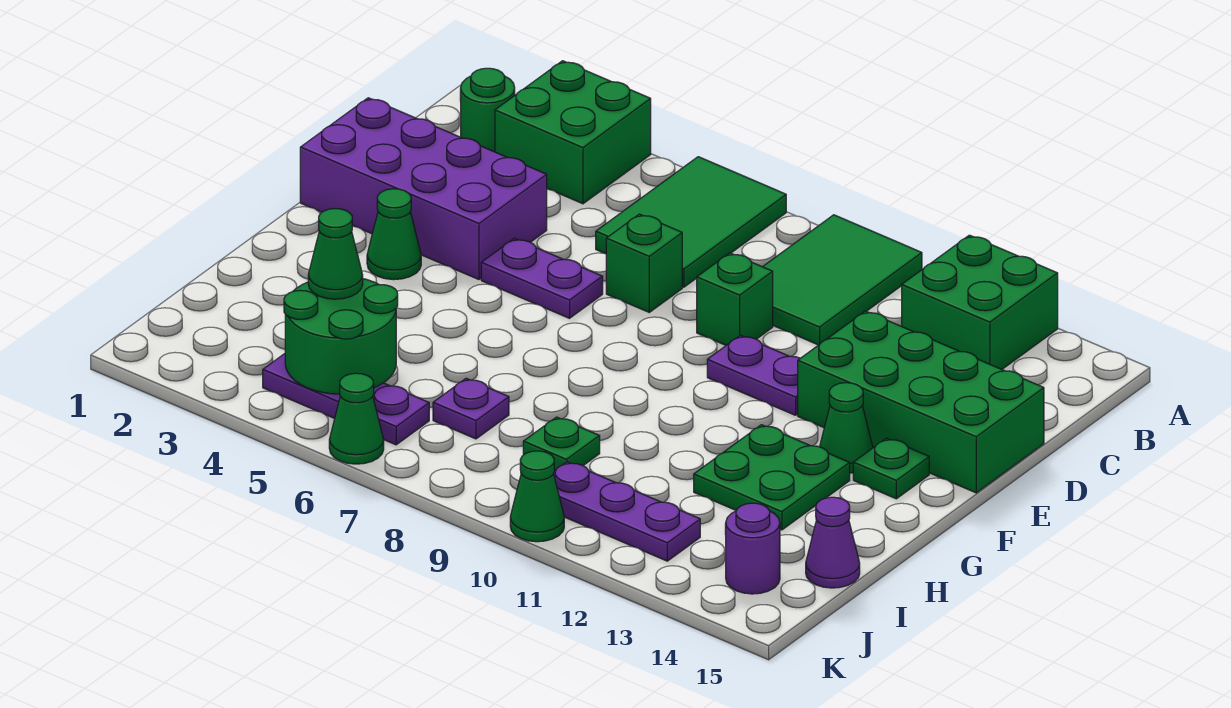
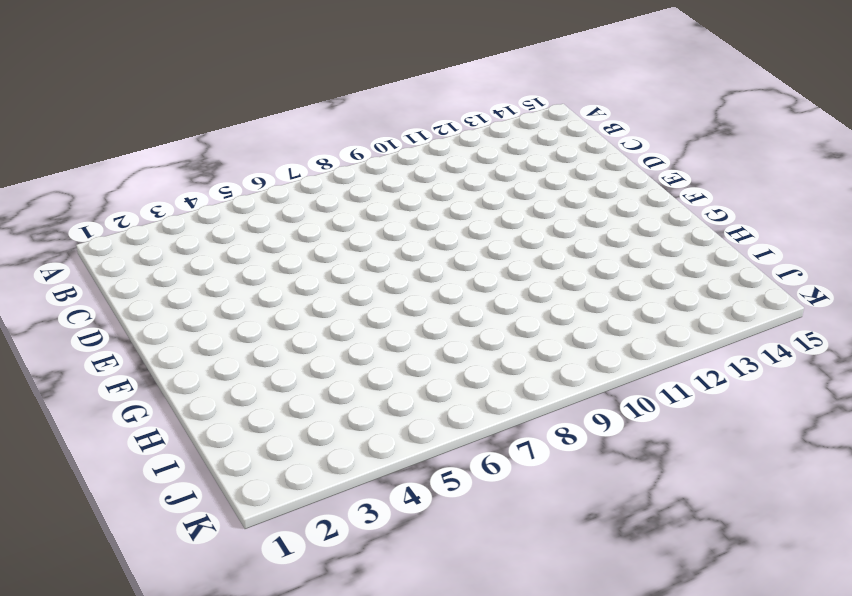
none -> green 2x2 brick [495,61,651,204]
none -> green 2x3 tile [596,157,786,287]
none -> green 2x3 tile [763,215,922,345]

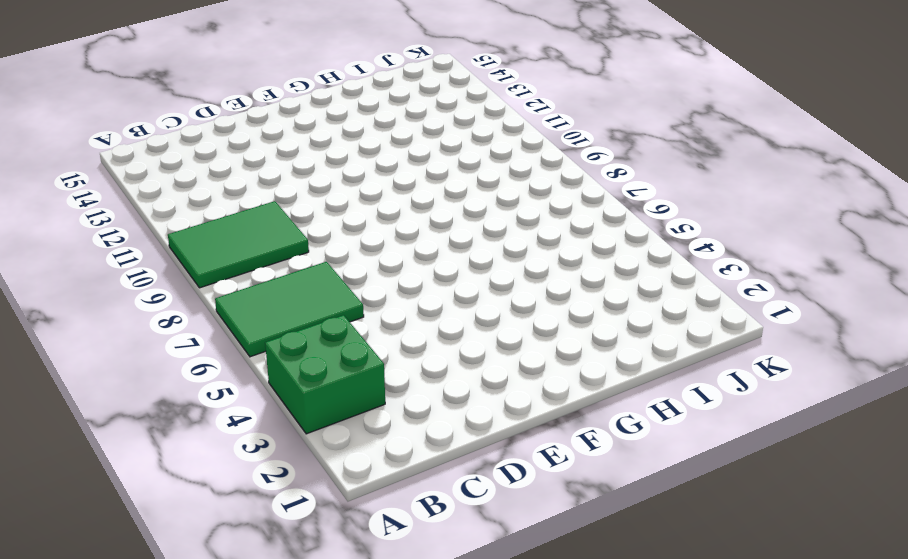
none -> green 2x2 brick [902,235,1058,369]
none -> green 1x1 round brick [461,68,515,152]
none -> purple 2x4 brick [300,98,547,279]

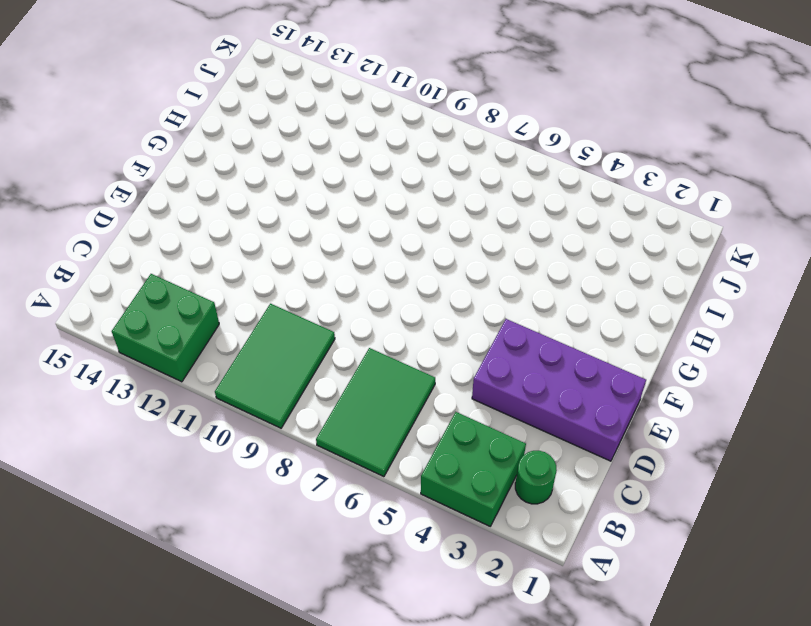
none -> green 1x1 brick [606,214,682,312]
none -> green 1x1 brick [697,253,773,345]
none -> green 2x4 brick [798,311,1044,493]

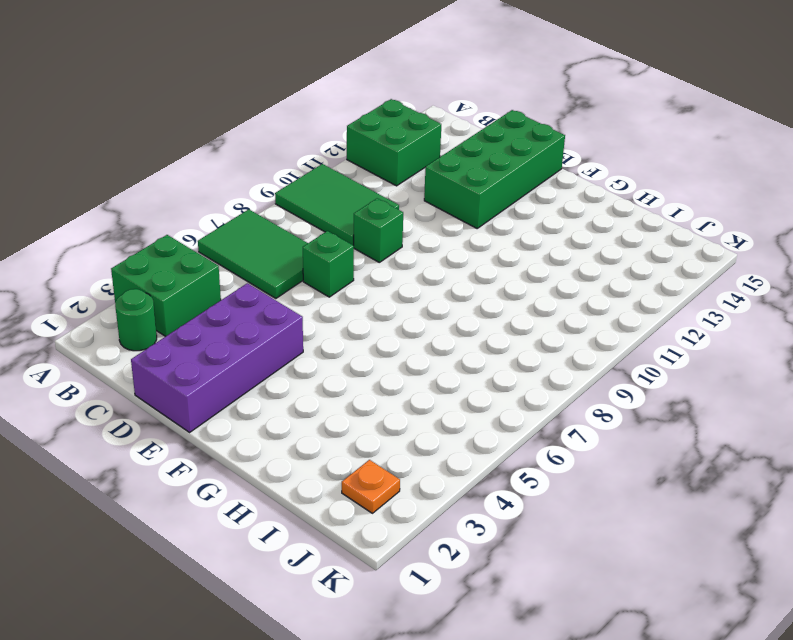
orange 1x1 plate [342,460,400,513] -> none
none -> purple 1x2 plate [481,238,603,318]
none -> purple 1x2 plate [707,335,800,415]
none -> green 1x1 cone [367,189,421,280]

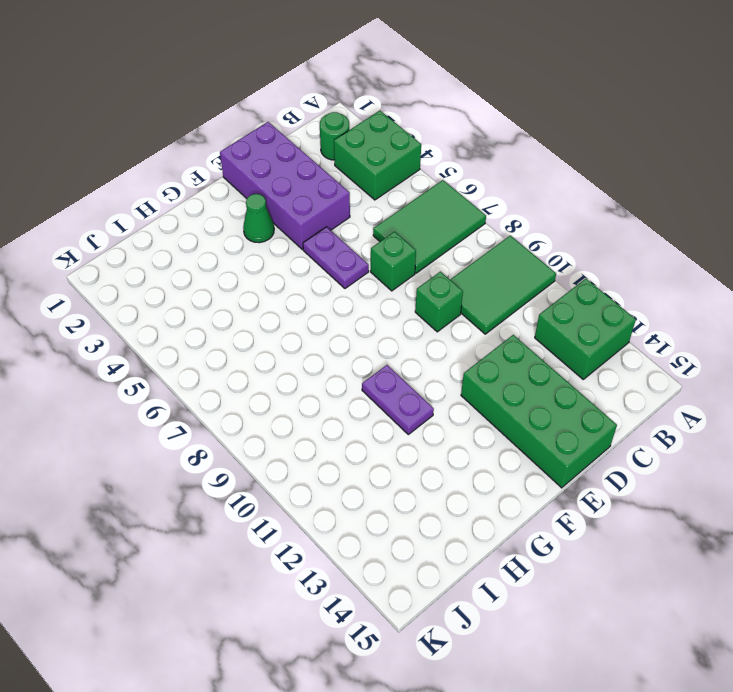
purple 1x2 plate [362,365,434,434] -> purple 1x2 plate moved to [707,335,800,415]
none -> green 1x1 cone [820,383,873,473]
none -> green 1x1 plate [853,438,929,499]
none -> green 2x2 plate [694,425,850,530]

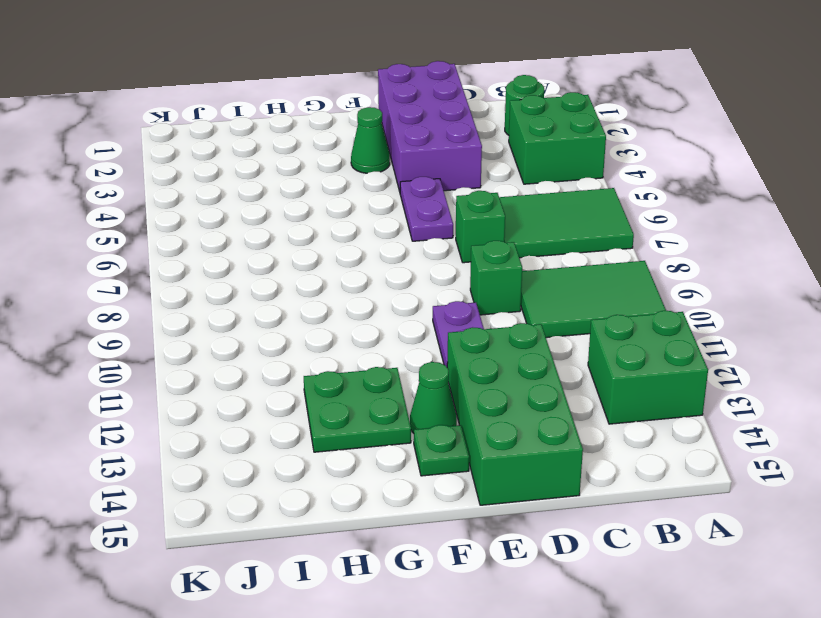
none -> purple 1x1 plate [433,378,509,439]
none -> green 1x1 plate [523,417,600,471]
none -> purple 1x1 cone [806,497,860,588]

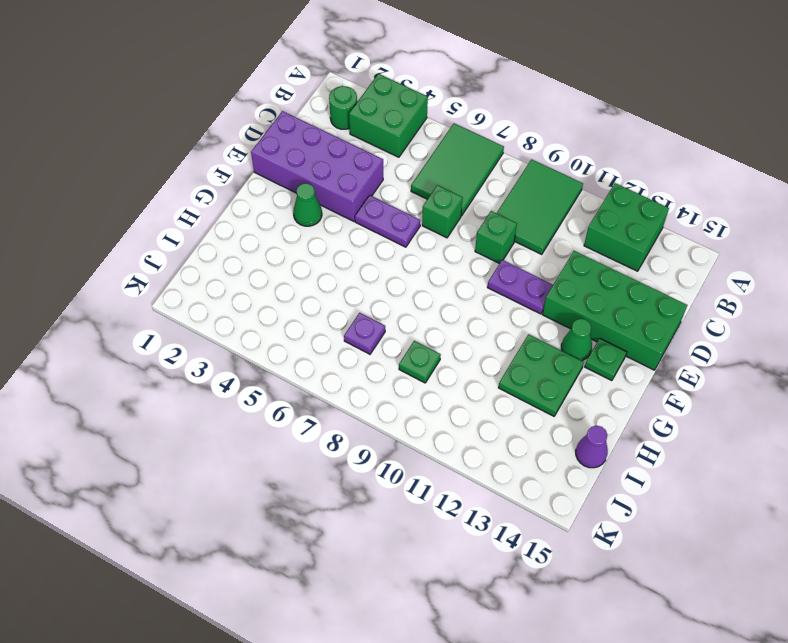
none -> purple 1x3 plate [263,354,429,445]
none -> purple 1x3 plate [554,462,700,561]
none -> purple 1x1 round brick [725,503,780,594]

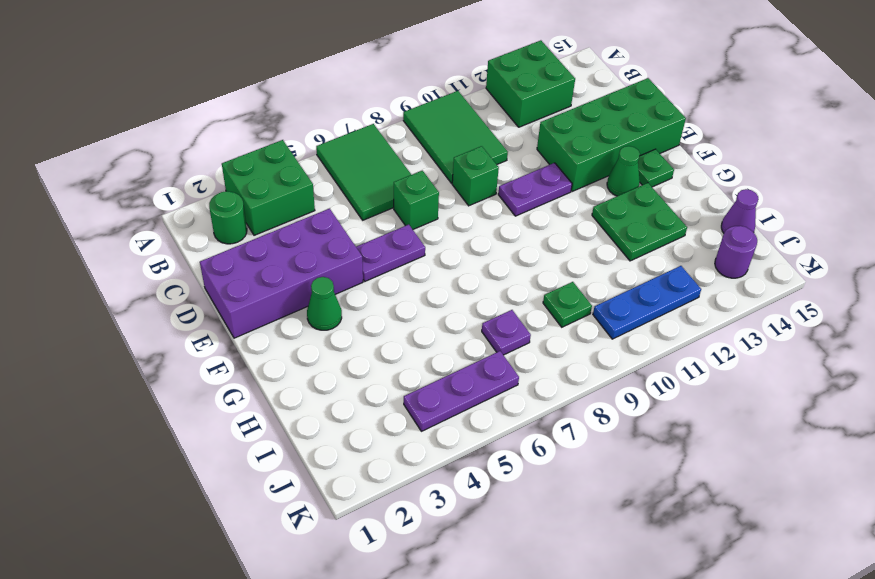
blue 1x3 plate [593,266,701,339] -> purple 1x3 plate [554,462,700,561]
none -> green 1x1 cone [329,373,384,464]
none -> green 1x1 cone [510,451,564,542]
none -> green 2x2 round brick [284,279,398,394]

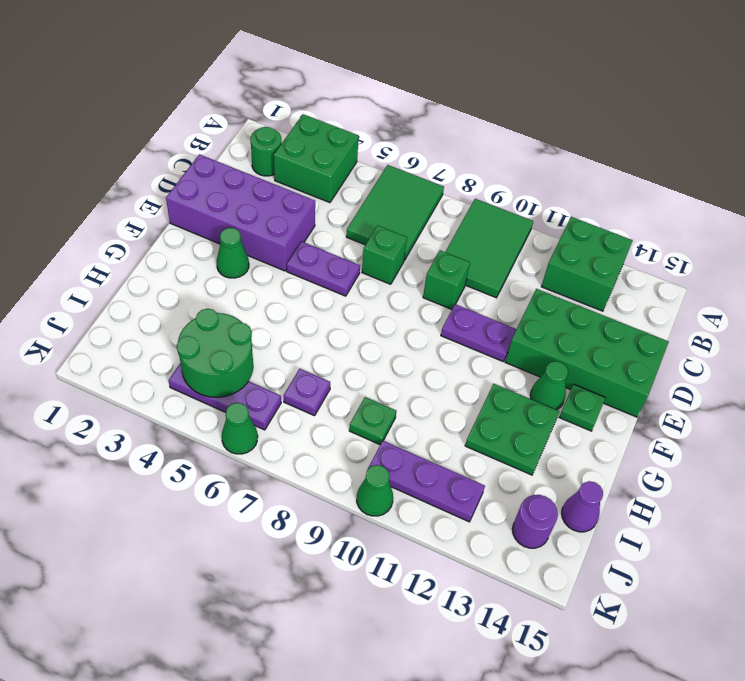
none -> green 1x1 cone [308,209,363,299]

